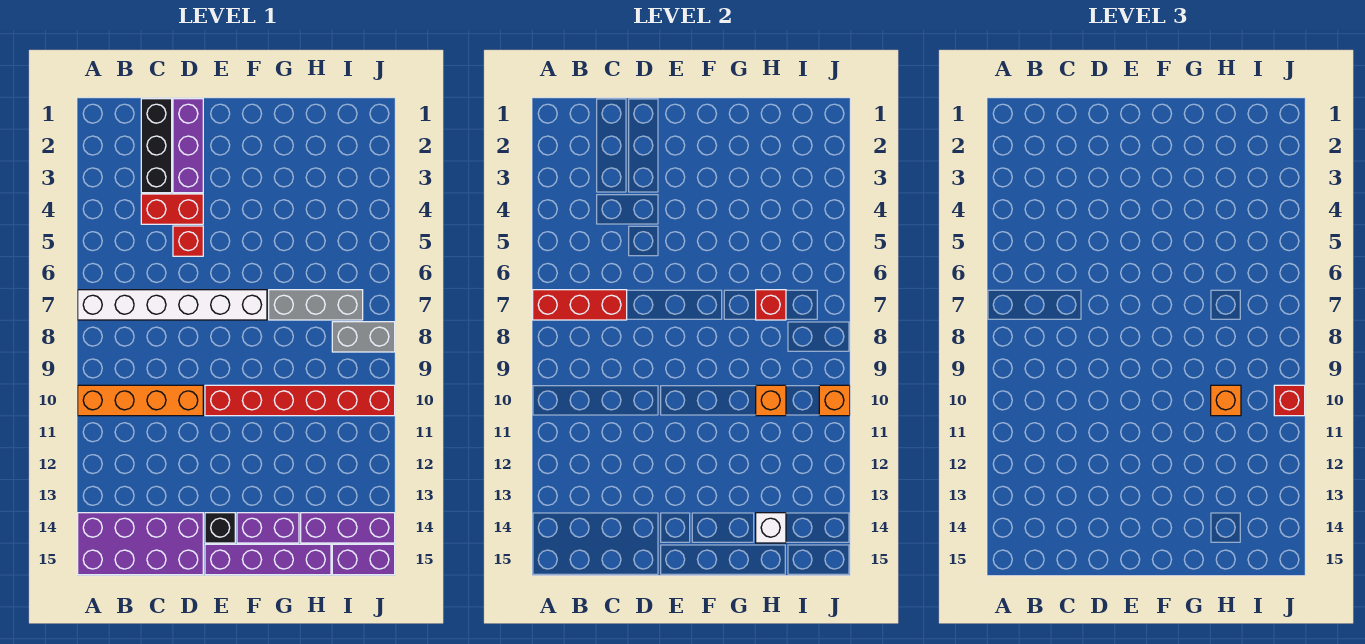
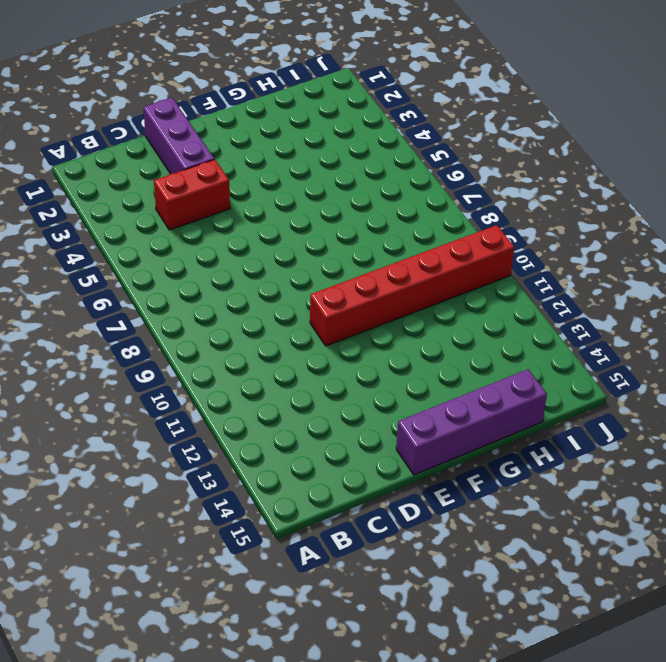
none -> white 1x6 brick [78,290,267,320]
none -> orange 1x4 brick [78,385,203,416]
none -> purple 2x4 brick [78,513,203,575]

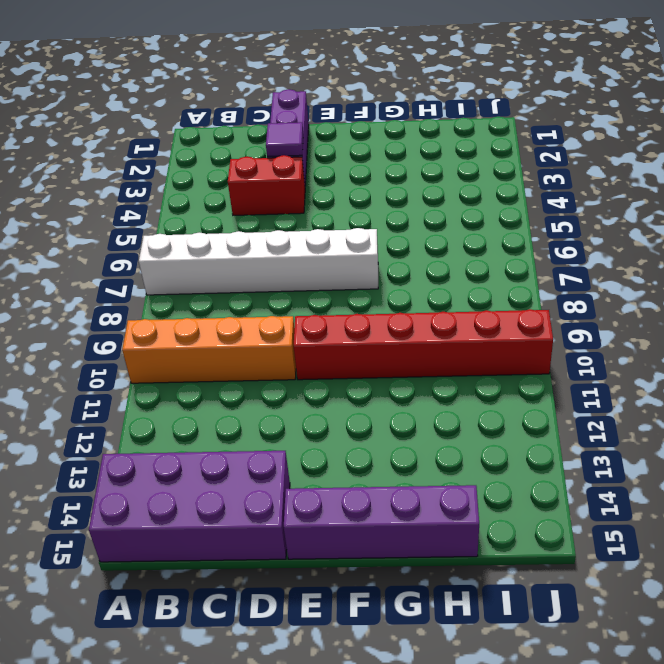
purple 1x1 tile [266,122,303,157] -> none
none -> black 1x3 brick [141,99,172,193]
none -> red 1x1 brick [173,226,203,256]
none -> black 1x1 brick [205,513,235,543]

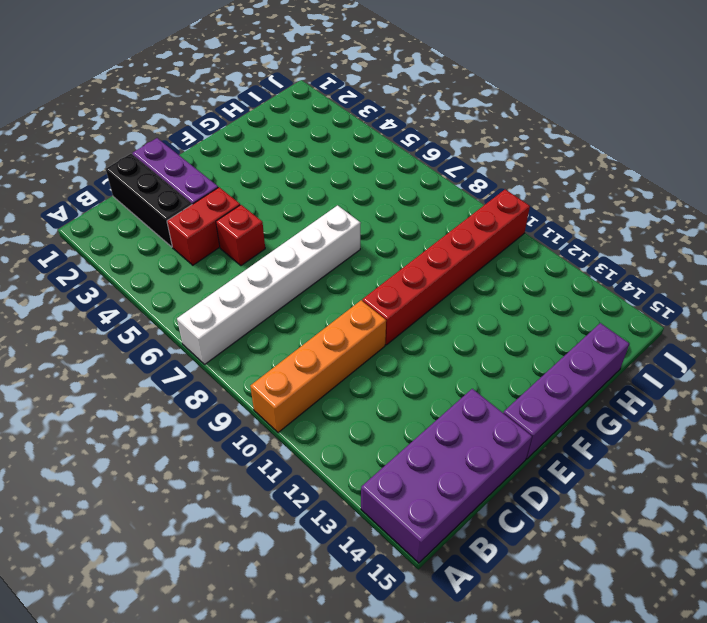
none -> black 1x1 brick [205,513,235,543]
none -> purple 1x2 brick [237,513,299,543]
none -> grey 1x3 brick [269,290,363,320]

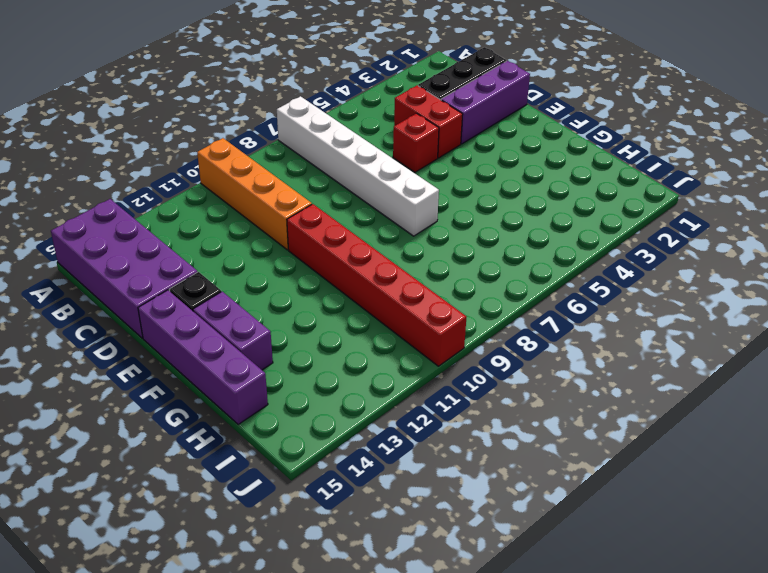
none -> grey 1x3 brick [269,290,363,320]
none -> purple 1x3 brick [301,513,395,543]
none -> grey 1x2 brick [332,322,395,352]

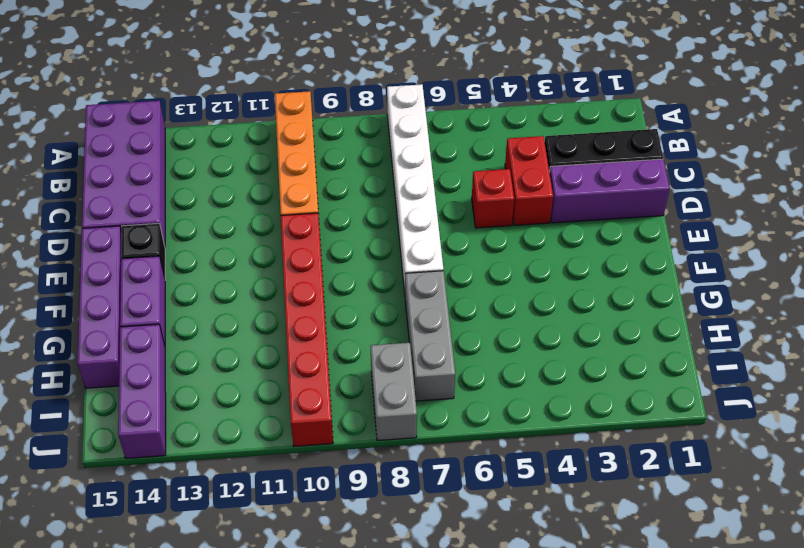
none -> purple 1x2 brick [332,544,395,575]
none -> red 1x3 brick [533,290,627,320]
none -> red 1x1 brick [756,290,786,320]

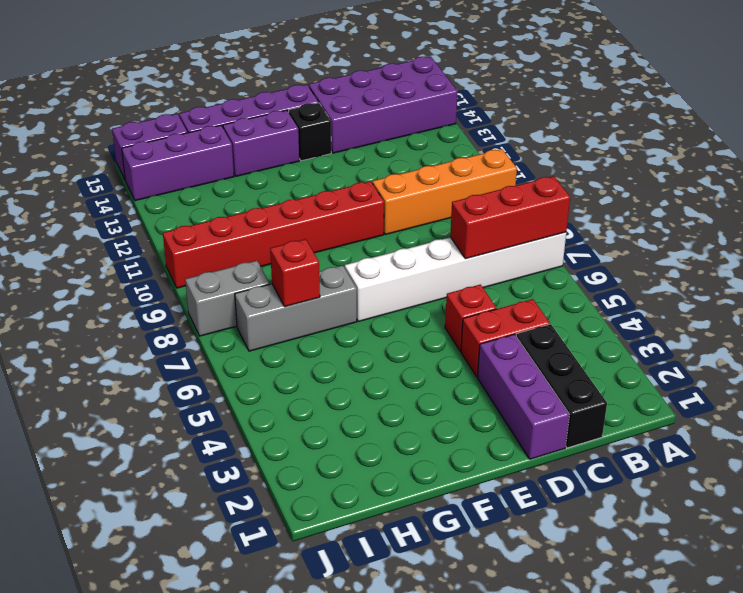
none -> orange 1x1 brick [756,385,786,416]
none -> white 1x1 brick [756,513,786,543]
none -> orange 1x1 brick [819,385,850,416]

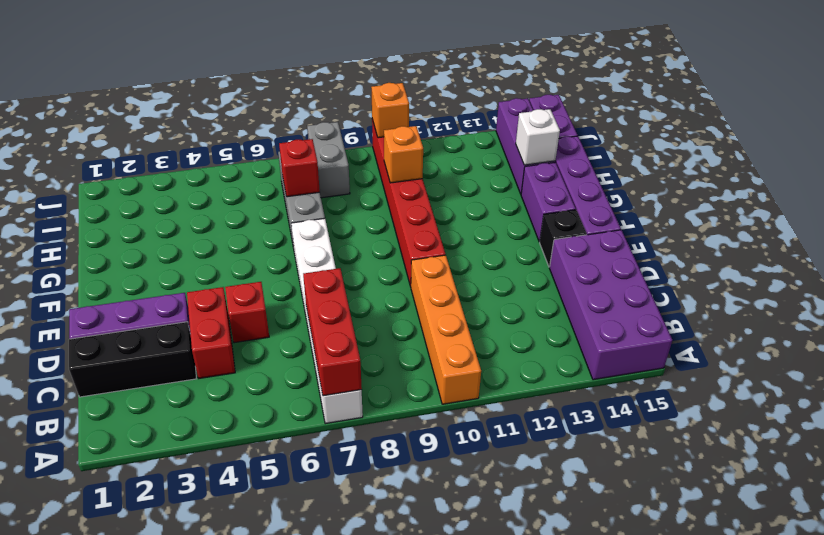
none -> orange 1x1 brick [1211,385,1241,416]
none -> red 1x1 brick [1274,385,1305,416]

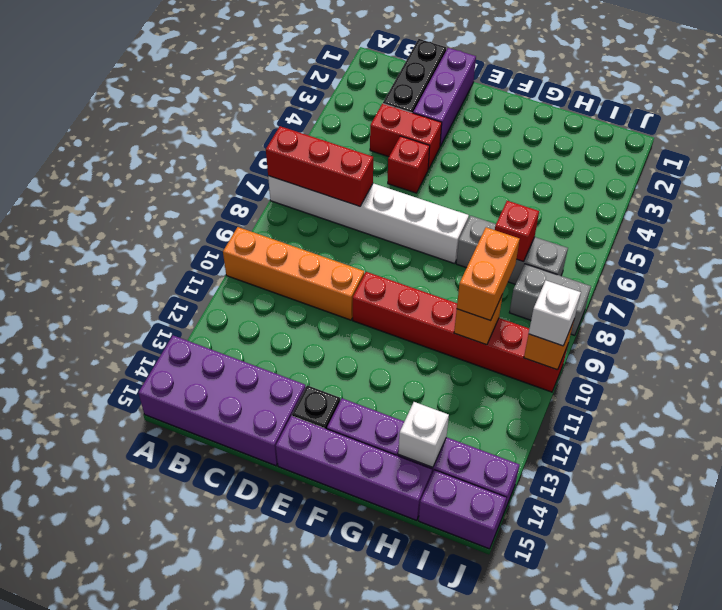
orange 1x2 brick [457,227,520,321] -> orange 1x1 brick [1211,385,1241,416]
white 1x1 brick [529,281,581,346] -> red 1x1 brick [1274,385,1305,416]

